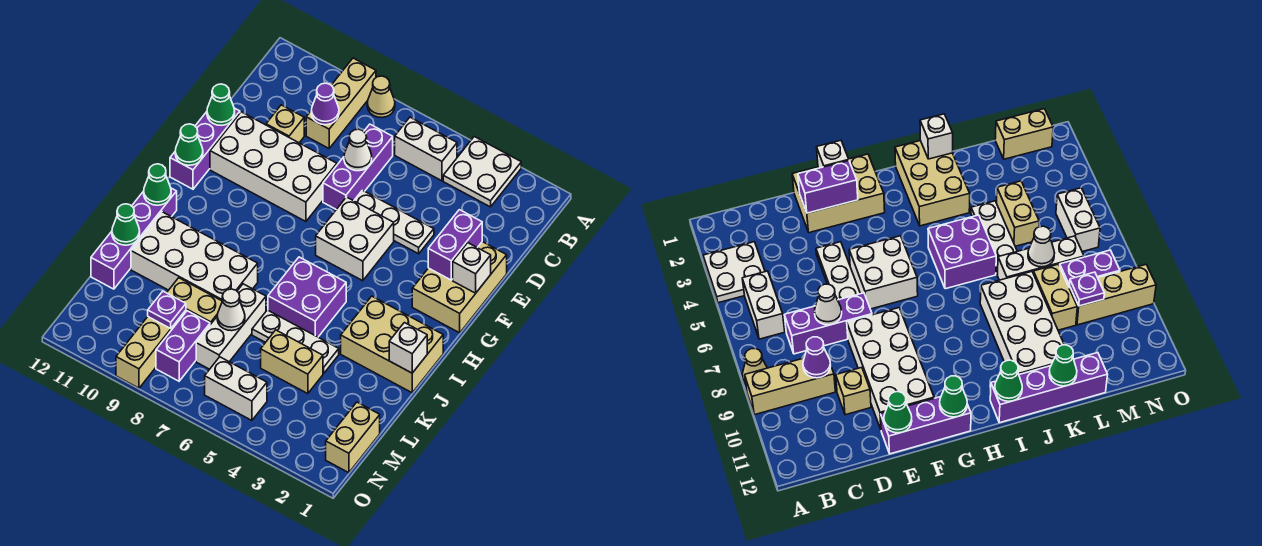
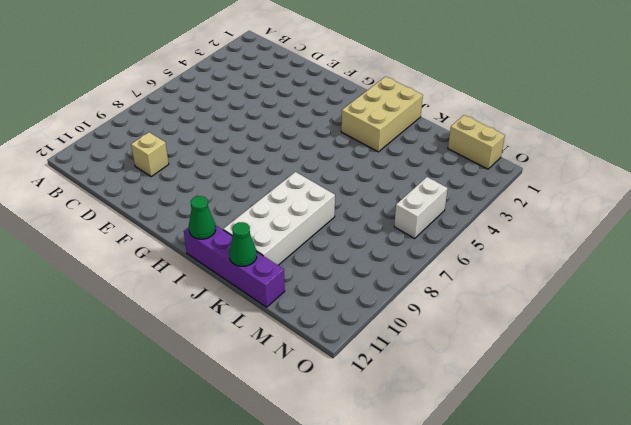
none -> white 2x2 plate [443,137,521,207]
none -> tan 1x1 cone [367,76,395,118]
none -> tan 1x3 brick [306,58,376,148]
none -> white 1x2 brick [395,117,457,181]

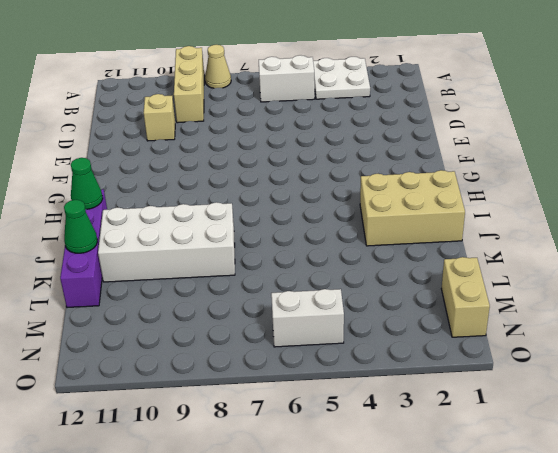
none -> purple 1x3 brick [323,124,393,209]
none -> tan 2x3 brick [412,242,507,333]
none -> white 1x3 plate [354,190,434,254]
none -> white 2x4 brick [210,112,337,222]

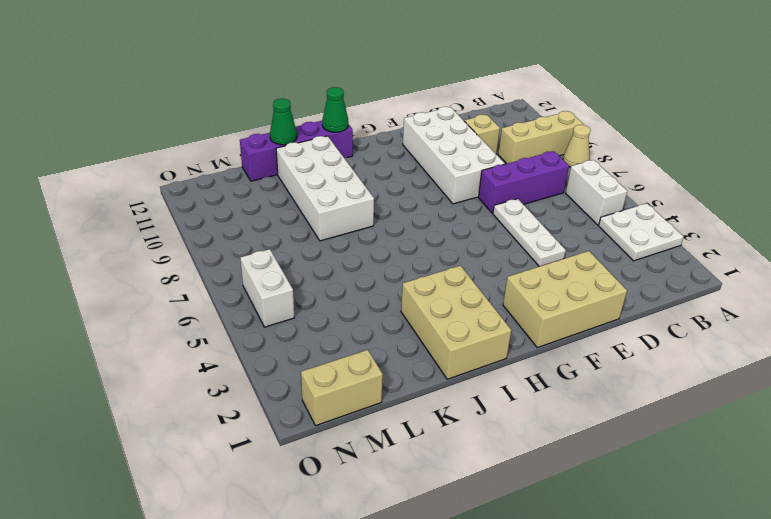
none -> purple 1x3 brick [170,108,240,189]
none -> white 2x2 brick [316,197,394,281]
none -> purple 2x2 brick [268,257,346,337]
none -> white 1x3 plate [252,310,339,374]

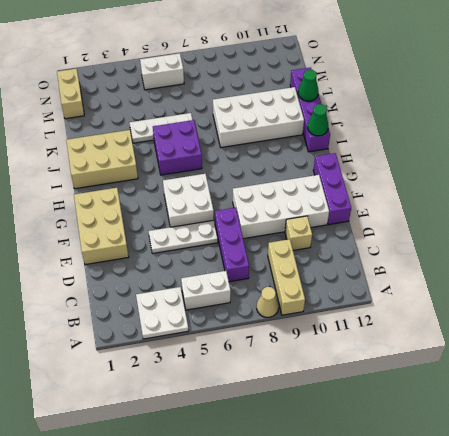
none -> white 1x3 brick [196,284,266,369]
none -> tan 1x2 brick [261,330,323,394]
none -> tan 1x2 brick [167,278,222,325]
none -> purple 1x2 brick [156,311,210,381]

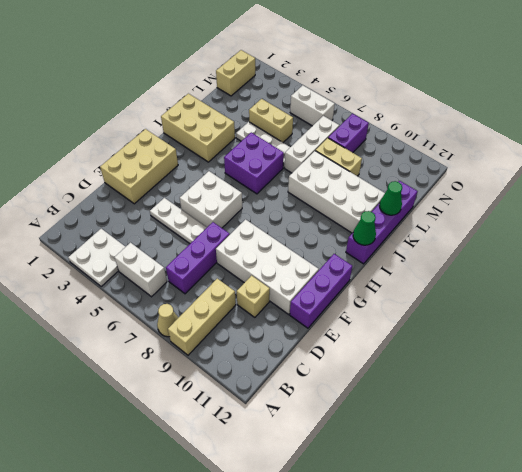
none -> tan 1x3 brick [116,310,186,388]
none -> purple 1x1 cone [311,83,339,125]
none -> white 1x1 cone [344,129,372,171]
none -> purple 1x2 brick [428,210,482,280]

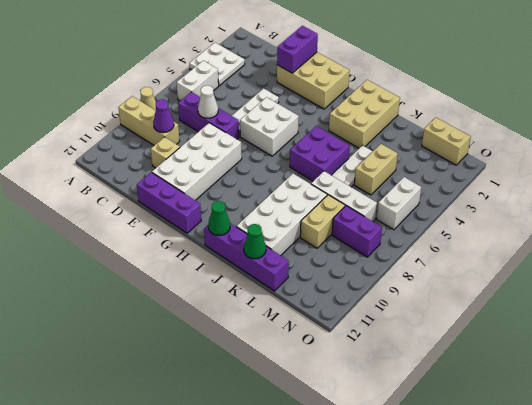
purple 1x2 brick [277,26,318,73] -> purple 1x2 brick turned to [428,210,482,280]
none -> tan 1x3 brick [116,310,186,388]
none -> green 1x1 cone [207,84,235,125]
none -> white 1x1 brick [453,243,491,293]
none -> green 1x1 cone [175,124,203,165]

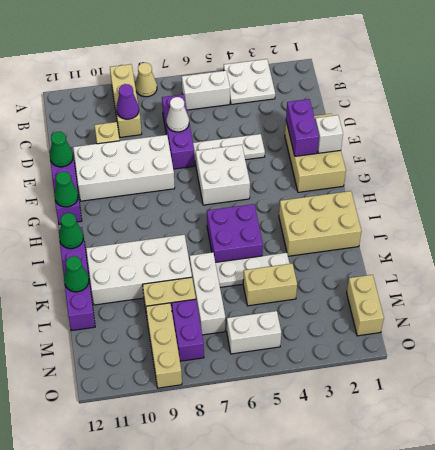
none -> white 1x1 brick [389,323,427,373]
none -> white 1x1 cone [217,289,245,331]
none -> purple 1x1 plate [148,291,186,328]

